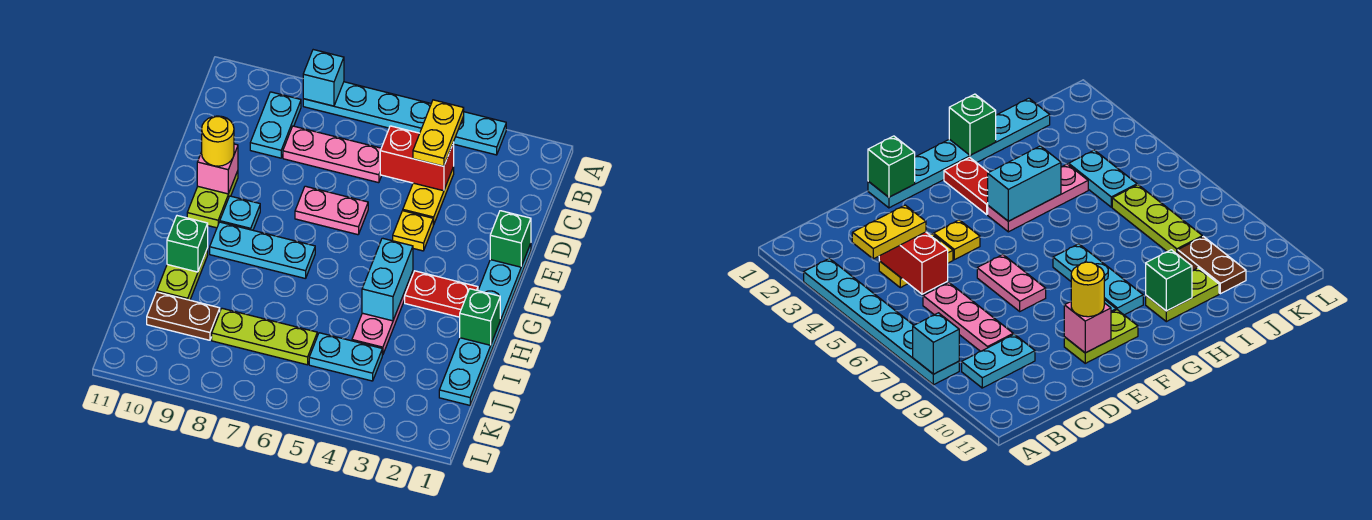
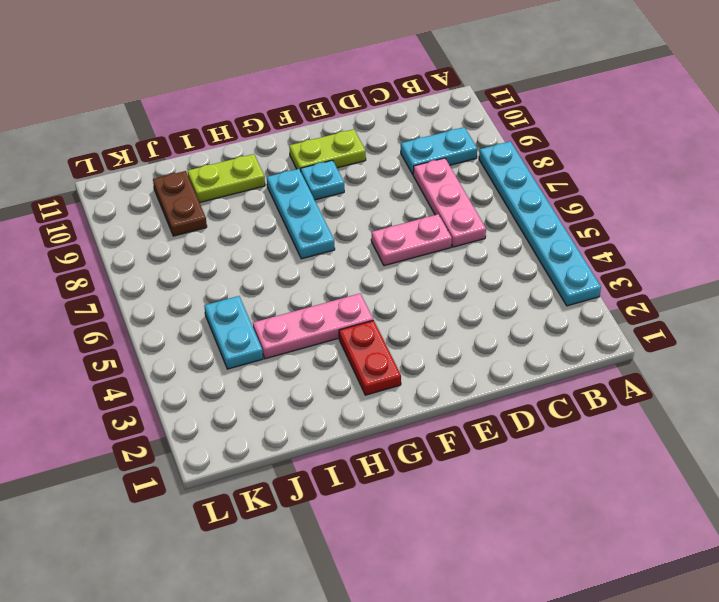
pink 1x2 plate [371,214,452,266] -> pink 1x2 plate turned to [295,186,368,235]
none -> yellow 1x2 plate [403,167,454,225]
none -> cyan 1x6 plate [439,243,531,405]
none -> yellow 1x1 plate [393,211,433,251]

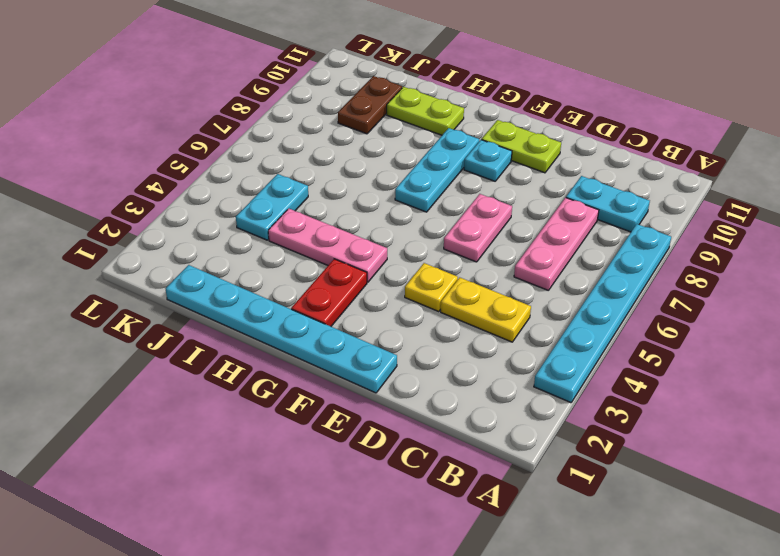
none -> lime 1x3 plate [212,308,317,365]
none -> cyan 1x1 brick [303,50,344,106]
none -> red 1x2 brick [380,126,454,191]

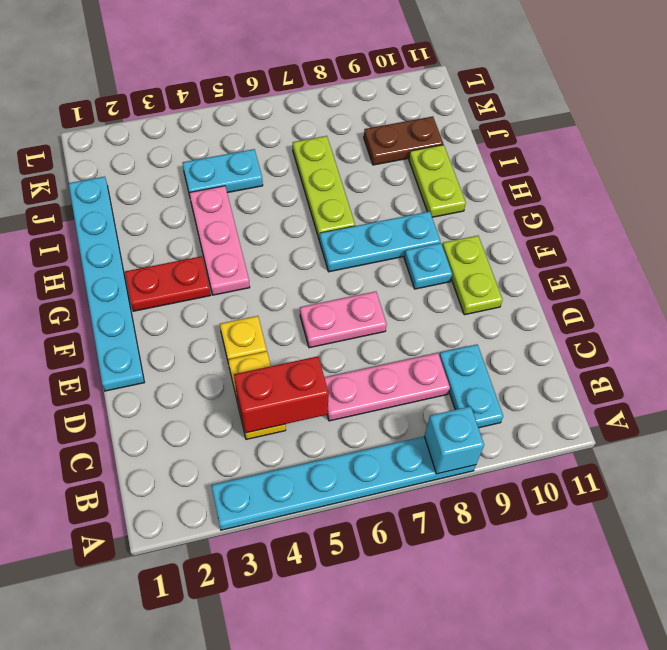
lime 1x3 plate [293,136,355,239] -> lime 1x3 plate turned to [212,308,317,365]
none -> green 1x1 brick [490,211,531,267]
none -> pink 1x1 brick [197,144,238,194]
none -> cyan 1x2 brick [362,238,413,321]

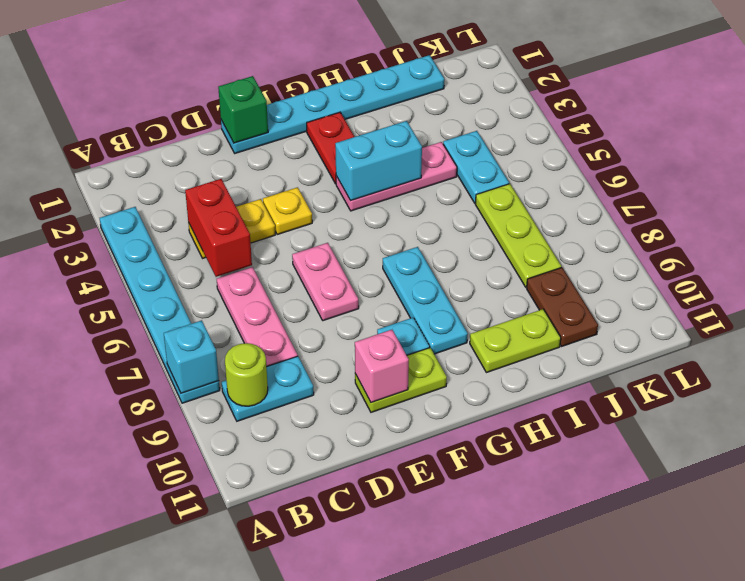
lime 1x1 round brick [225,343,268,406] -> none
none -> green 1x1 brick [460,289,500,345]
none -> green 1x1 brick [167,216,208,272]
none -> yellow 1x2 plate [413,100,464,166]

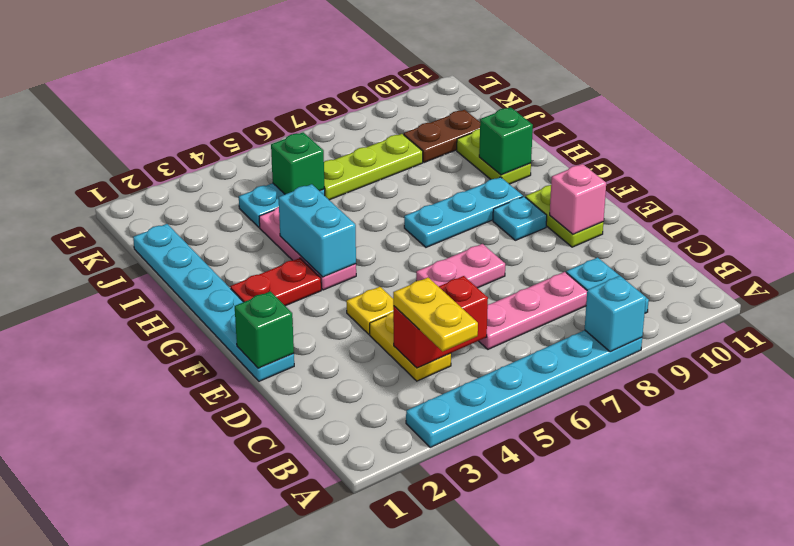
green 1x1 brick [271,132,325,194] -> green 1x1 brick moved to [460,289,500,345]
none -> yellow 1x1 round brick [202,116,234,166]

